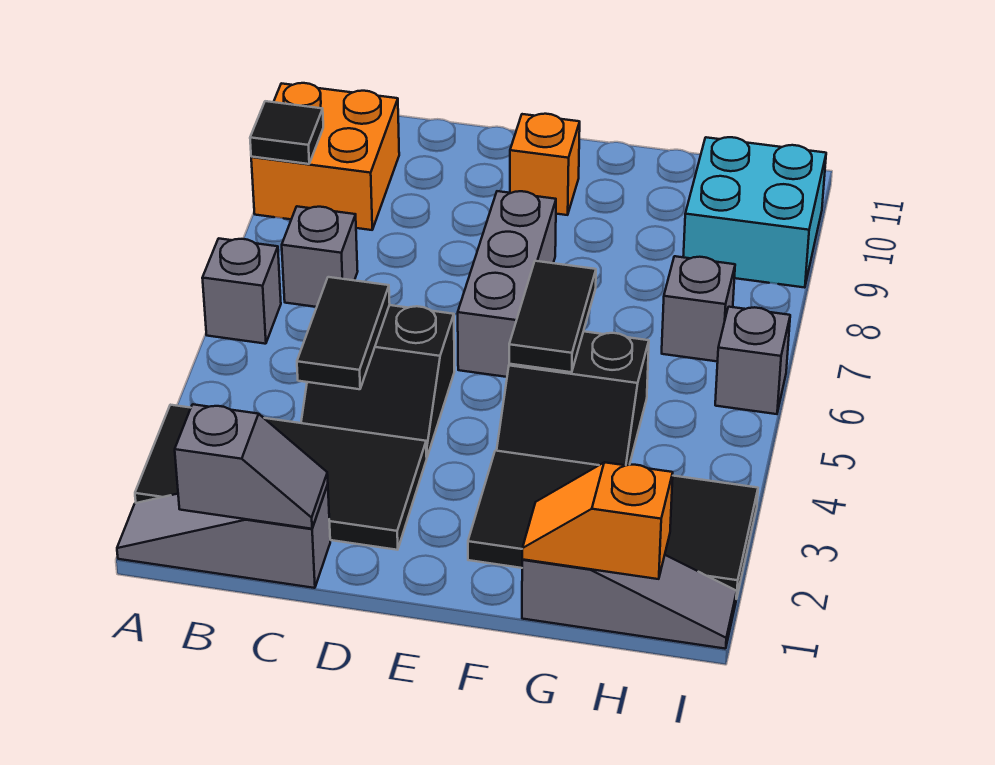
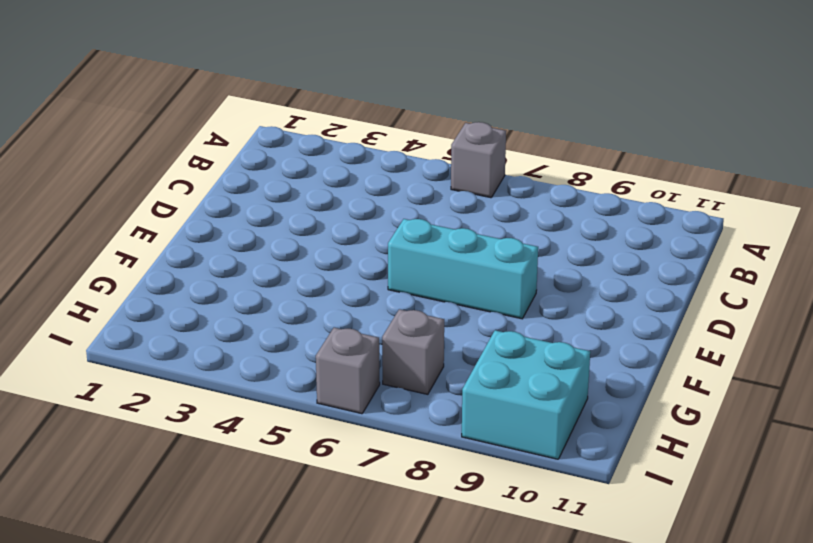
cyan 1x3 brick [388,219,538,319] -> grey 1x3 brick [458,191,556,377]
none -> grey 1x3 slope [117,485,330,588]
none -> black 2x4 tile [135,405,427,550]
none -> orange 2x2 brick [251,83,399,230]

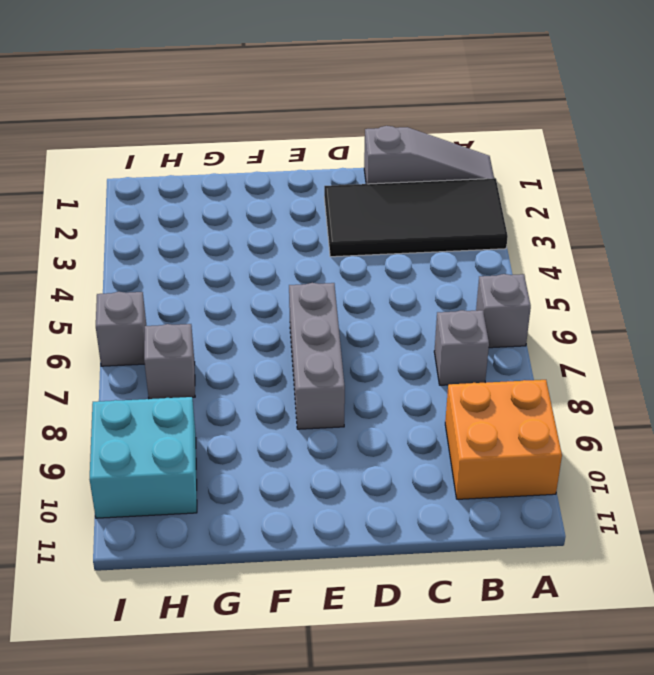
none -> black 2x2 slope [301,305,454,457]
none -> orange 1x1 brick [510,114,580,215]
none -> black 2x4 tile [468,451,758,599]

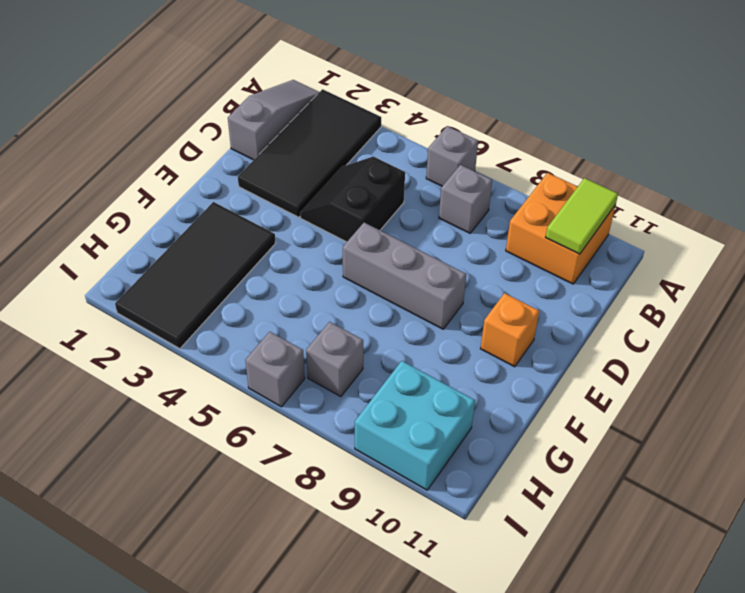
lime 1x2 tile [546,178,618,254] -> none
none -> black 2x2 slope [497,331,649,465]
none -> grey 1x3 slope [522,555,737,649]
none -> black 1x1 tile [250,101,323,164]

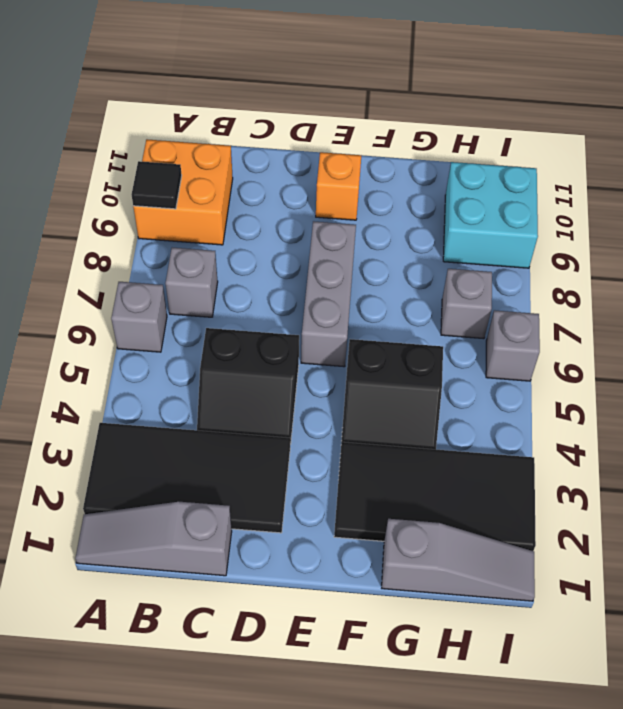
none -> grey 1x2 slope [175,404,328,529]
none -> black 1x2 tile [297,277,390,389]
none -> black 1x2 tile [509,261,596,372]

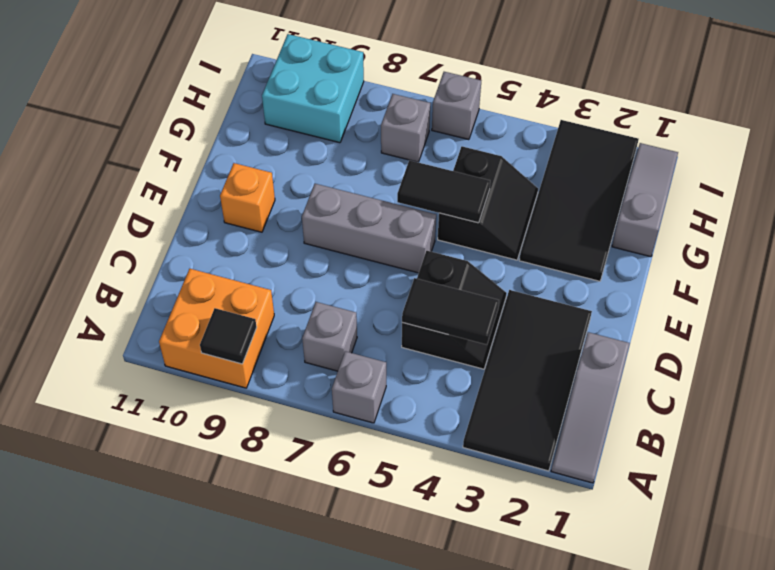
none -> grey 1x2 slope [175,404,328,529]
none -> orange 1x2 slope [522,462,673,579]

